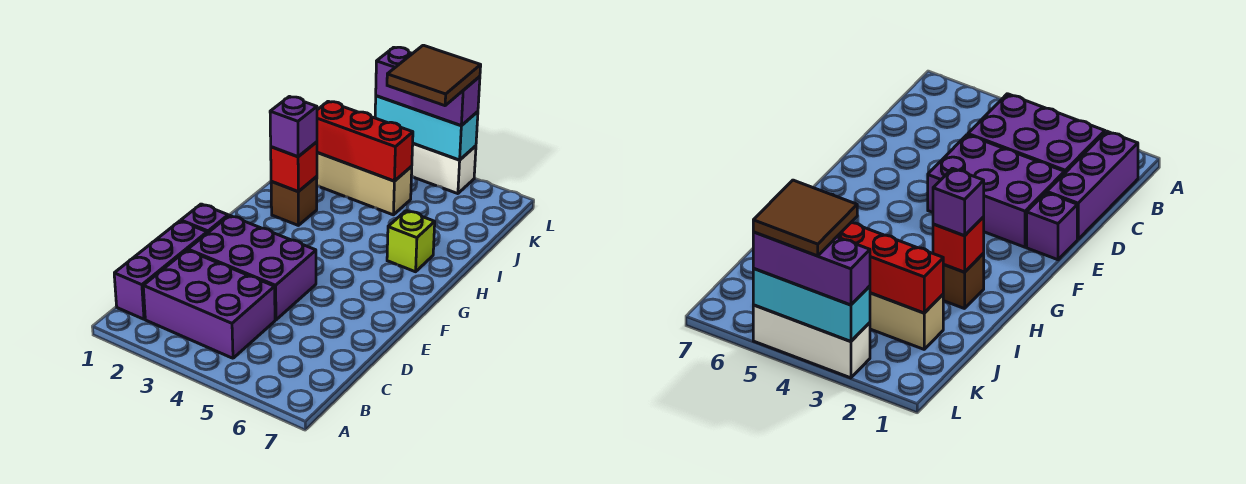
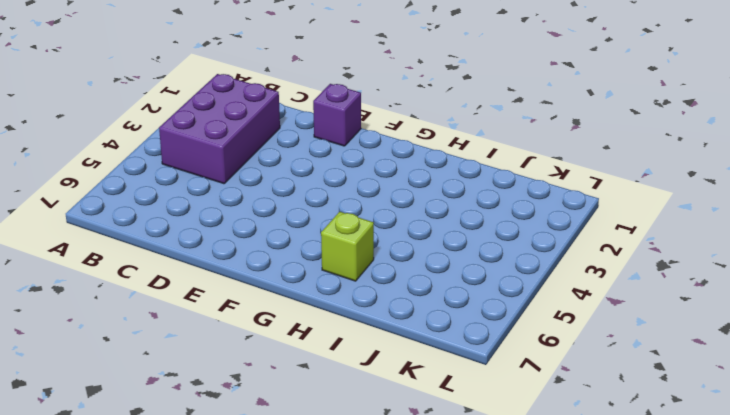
none -> purple 1x3 brick [114,221,207,319]
none -> purple 2x3 brick [188,215,316,320]
none -> brown 1x1 brick [271,177,317,225]

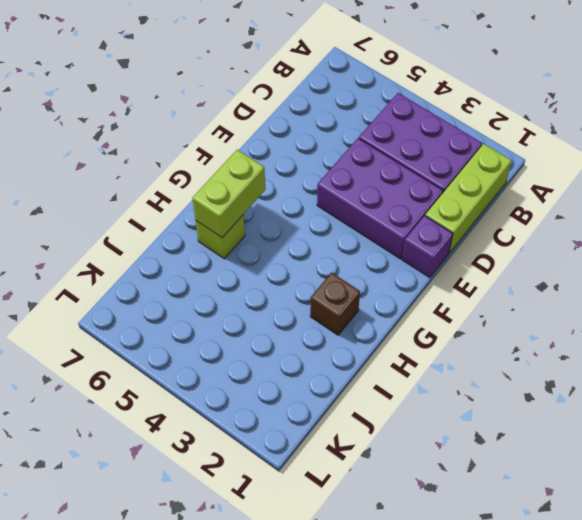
lime 1x3 brick [425,144,512,253] -> purple 1x3 brick [114,221,207,319]
lime 1x2 brick [192,150,265,238] -> none
none -> tan 1x3 brick [317,153,412,215]
none -> white 1x3 brick [411,144,476,194]
none -> red 1x1 brick [271,142,317,191]

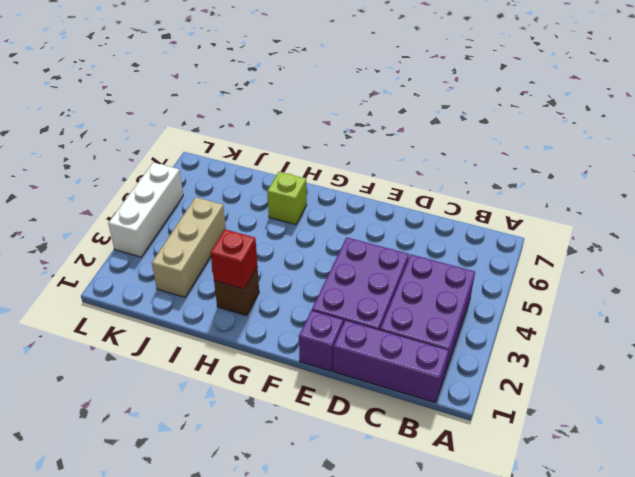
none -> red 1x3 brick [317,101,413,181]
none -> cyan 1x3 brick [375,96,478,160]
none -> purple 1x1 brick [270,97,317,157]

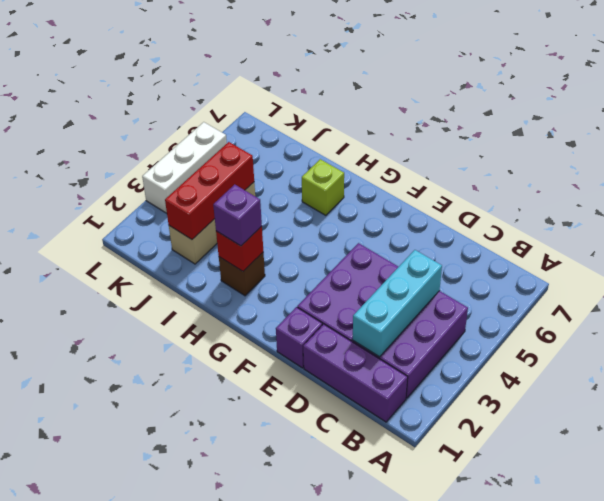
cyan 1x3 brick [353,250,442,357] -> cyan 1x3 brick moved to [375,96,478,160]
none -> purple 1x3 brick [376,47,480,126]
none -> brown 2x2 tile [387,45,481,106]

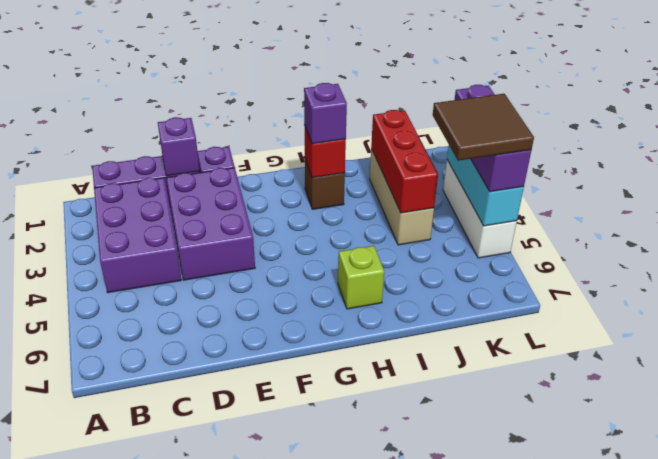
purple 1x1 brick [158,117,200,176] -> none

